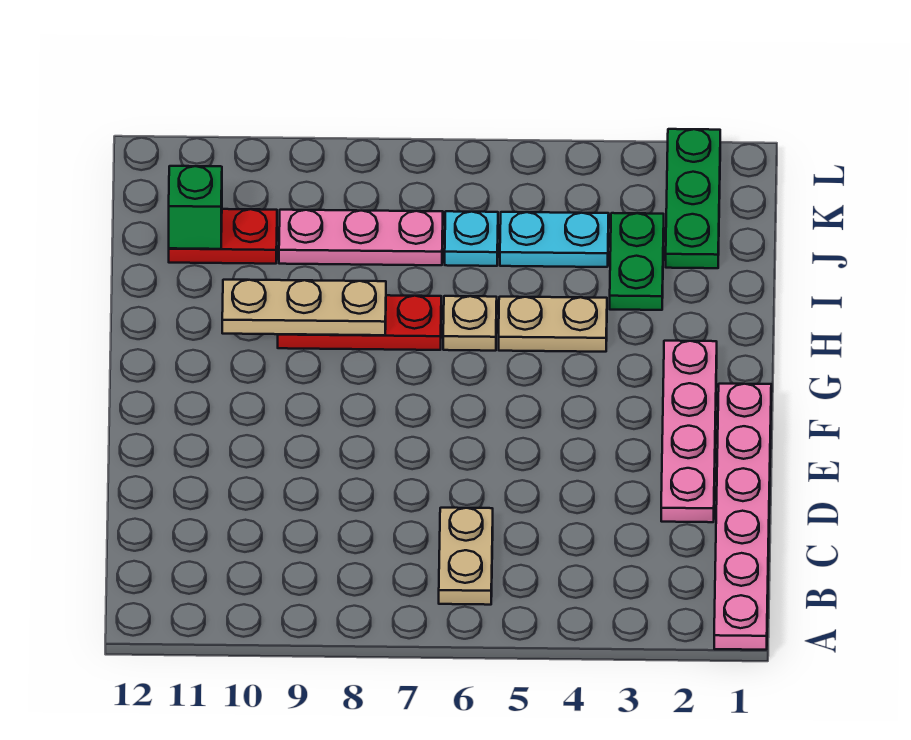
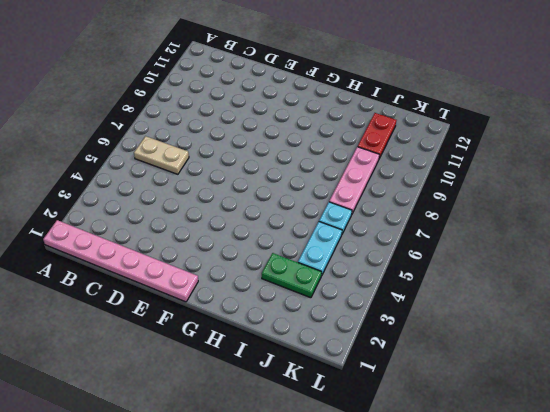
none -> pink 1x4 plate [661,341,717,522]
none -> tan 1x2 plate [499,297,607,352]
none -> tan 1x1 plate [443,296,497,351]

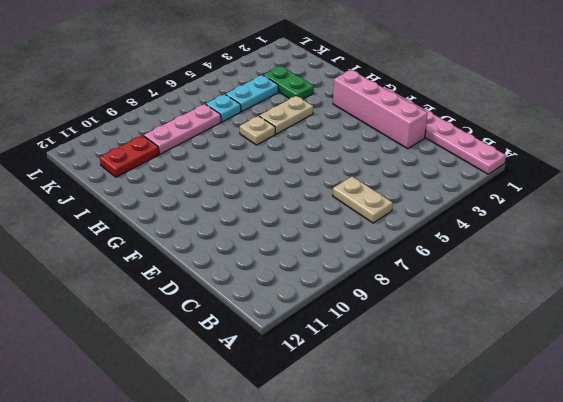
pink 1x4 brick [333,70,428,149] -> pink 1x4 plate [661,341,717,522]
none -> red 1x3 plate [278,295,441,350]
none -> green 1x3 plate [666,129,720,268]
none -> tan 1x3 plate [222,280,386,335]

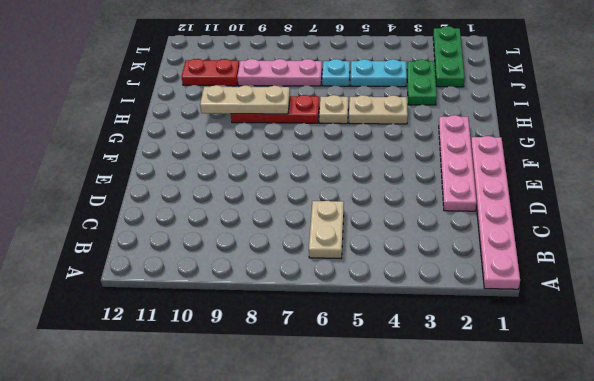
none -> green 1x1 brick [169,166,222,249]

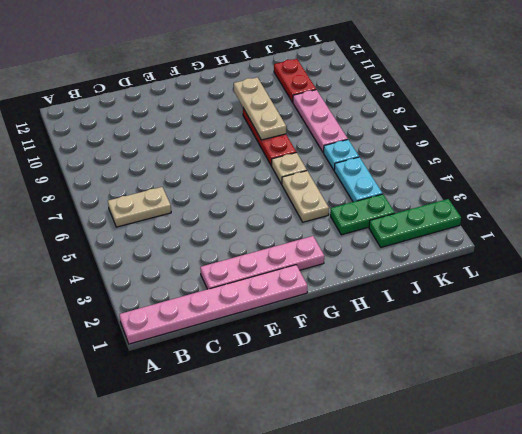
none -> green 1x1 brick [169,166,222,249]

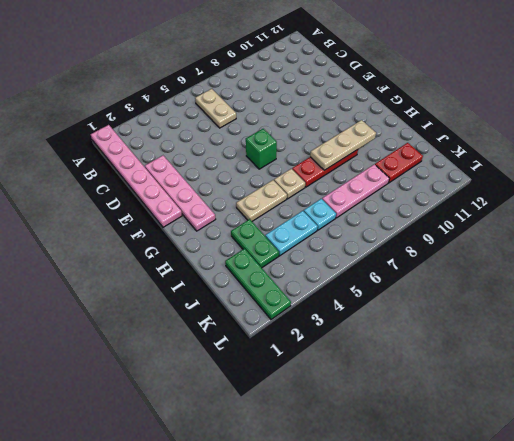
green 1x1 brick [246,129,277,169] -> green 1x1 brick moved to [169,166,222,249]

